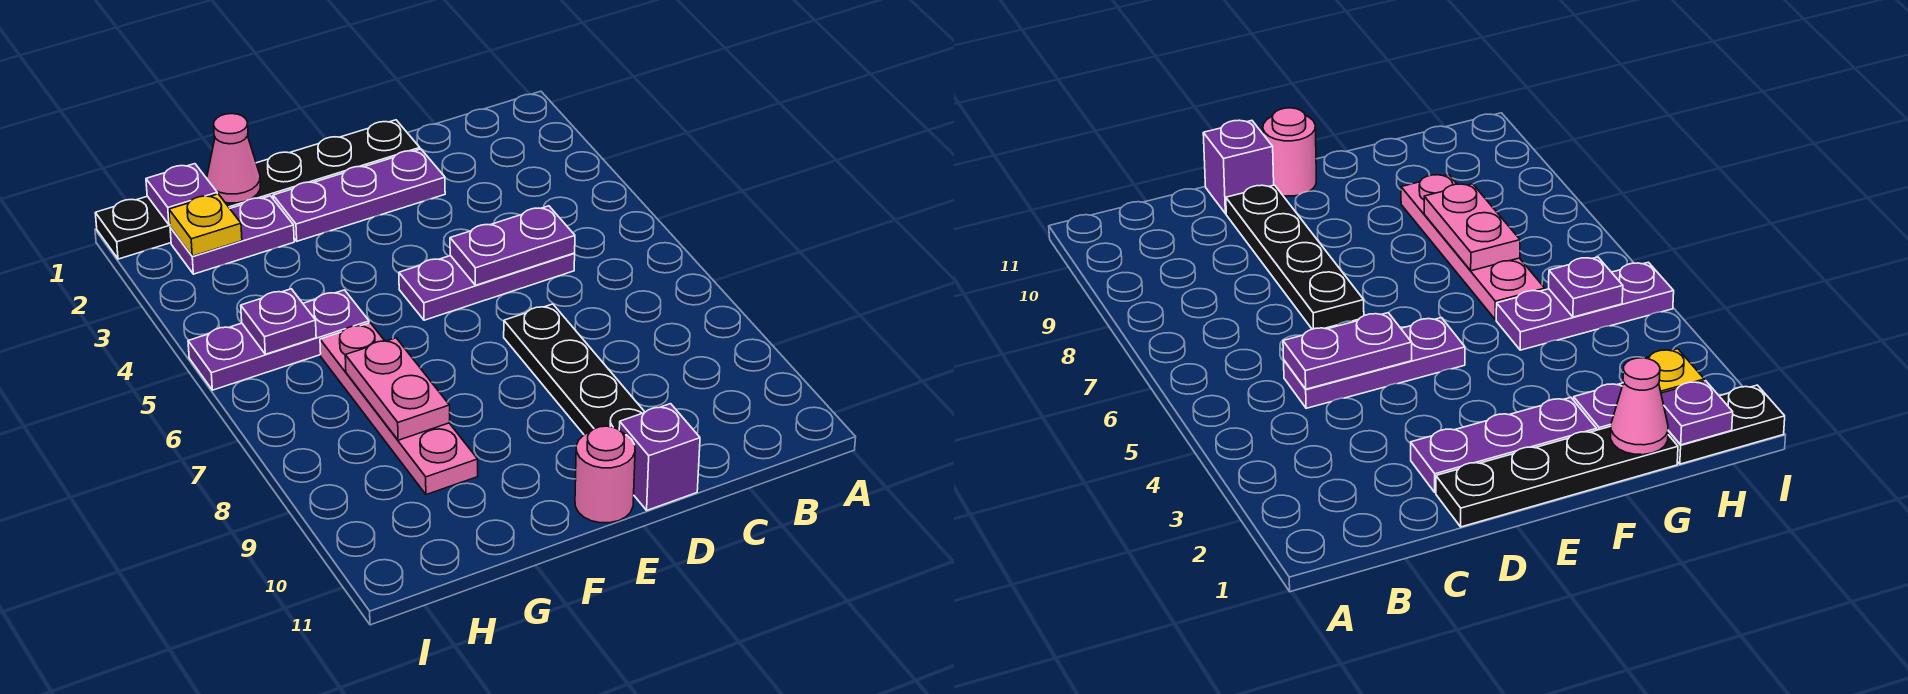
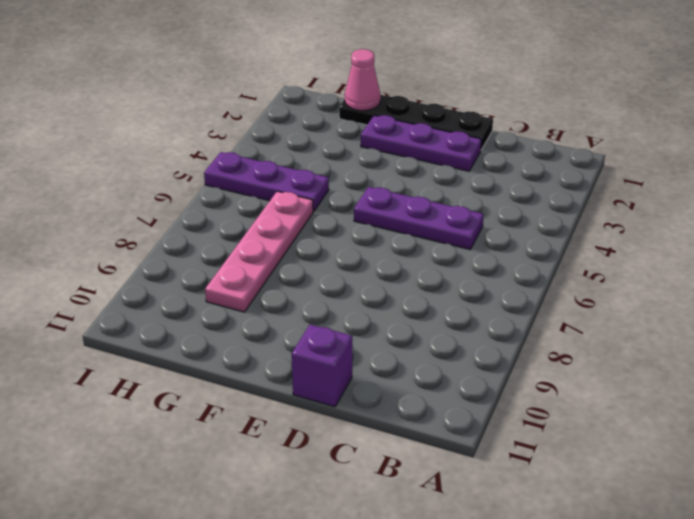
none -> black 1x4 plate [504,304,645,435]
none -> pink 1x1 round brick [575,426,635,523]
none -> purple 1x2 plate [170,196,294,274]

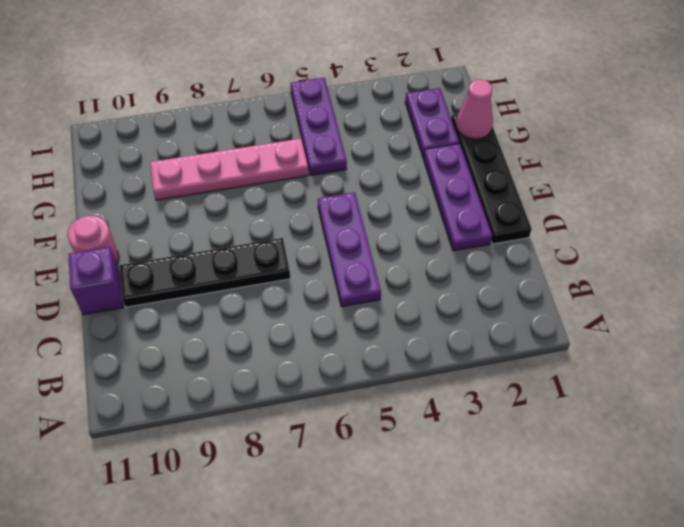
none -> black 1x2 plate [95,196,171,259]
none -> purple 1x2 plate [450,206,575,285]
none -> pink 1x2 plate [345,338,450,440]

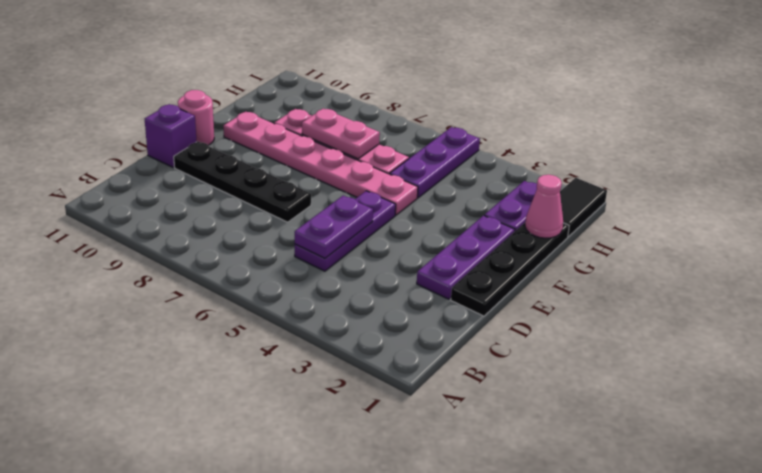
pink 1x6 plate [223,112,418,215] -> none
black 1x2 tile [560,178,607,237] -> black 1x2 plate [95,196,171,259]
none -> purple 1x1 plate [146,164,217,225]
none -> yellow 1x1 plate [169,194,242,256]
none -> purple 1x1 plate [241,289,316,354]

